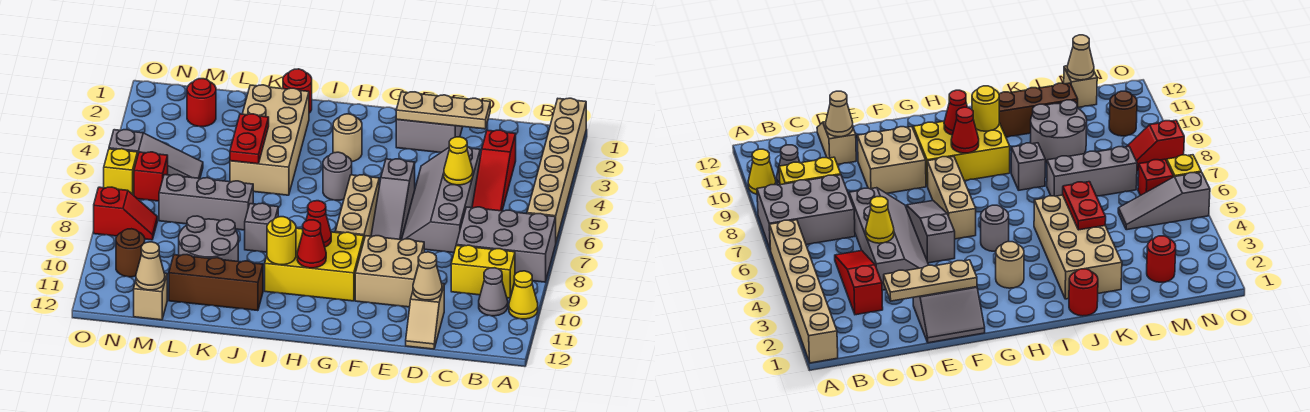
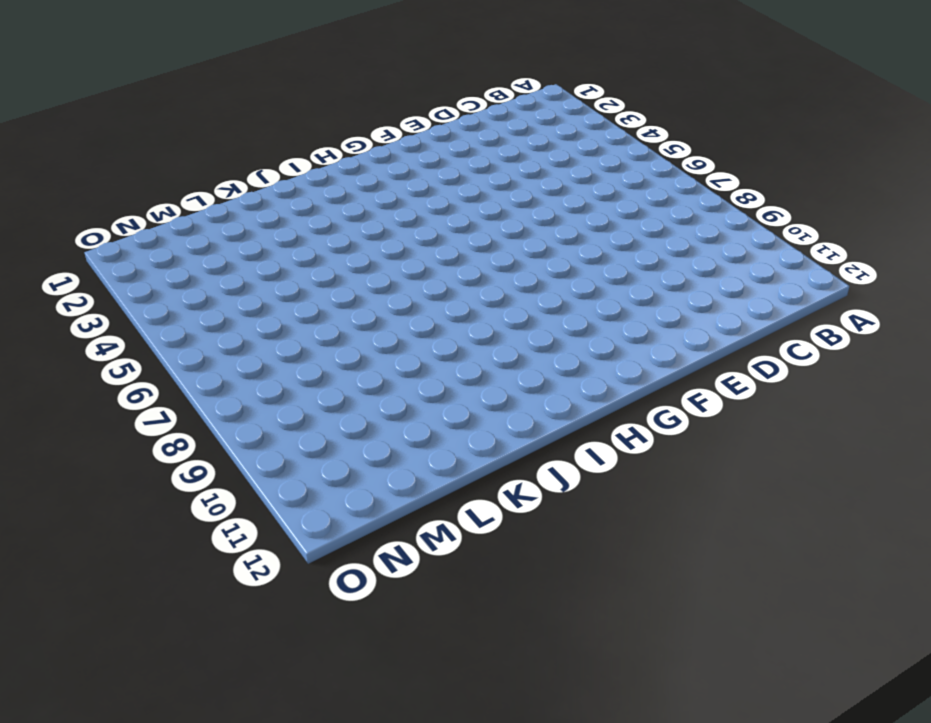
none -> tan 1x6 brick [527,98,586,241]
none -> grey 2x3 brick [456,207,556,282]
none -> yellow 1x1 cone [509,271,538,319]
none -> yellow 1x2 brick [451,245,515,298]

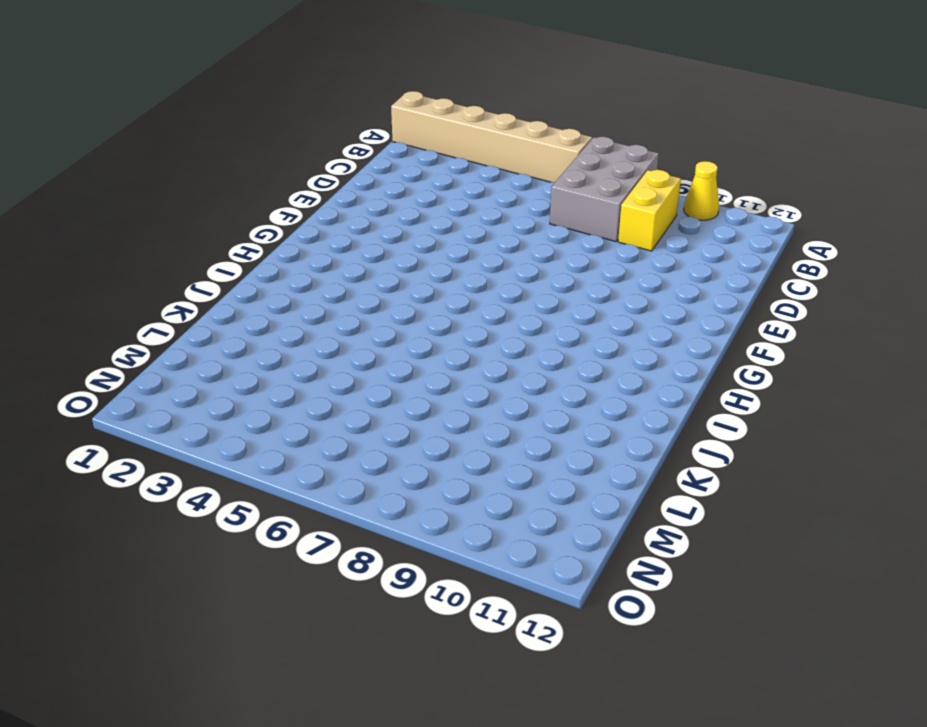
none -> grey 1x1 cone [479,268,508,316]
none -> red 1x3 slope [472,130,516,211]
none -> grey 2x4 slope [402,147,480,253]
none -> tan 1x2 slope [406,283,444,349]

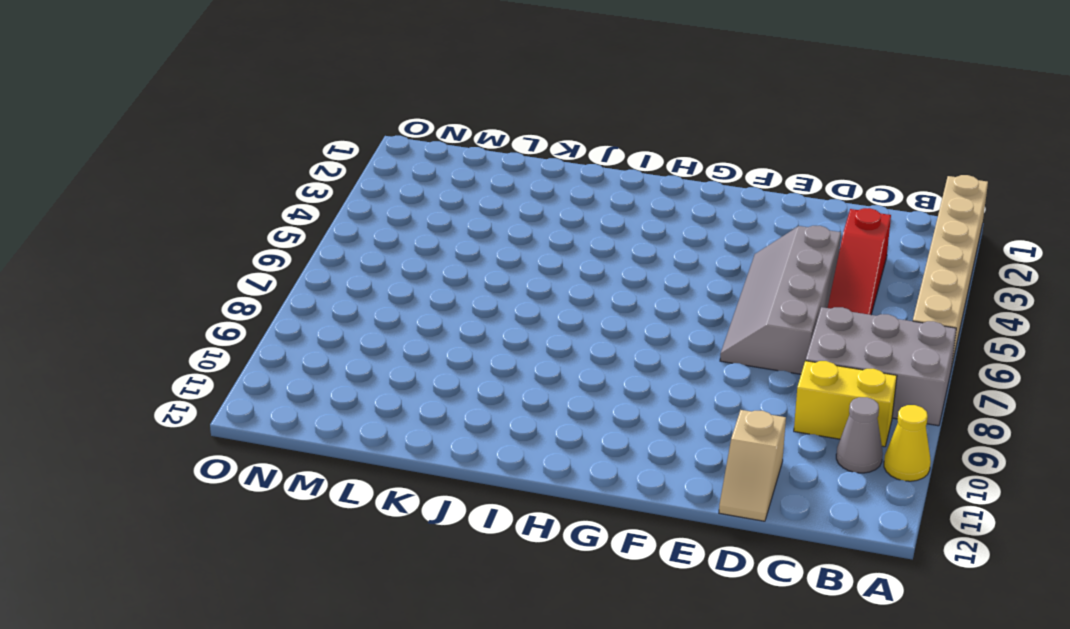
none -> grey 2x2 slope [396,120,463,152]
none -> tan 2x2 brick [355,236,424,307]
none -> grey 1x3 slope [371,159,415,239]
none -> tan 1x3 brick [335,175,379,239]

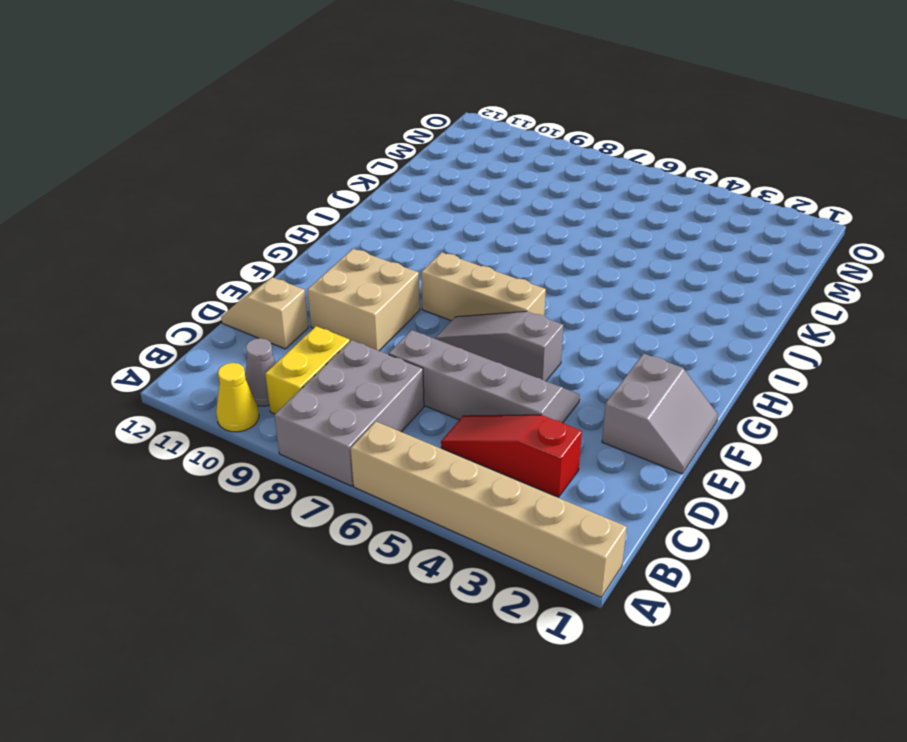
none -> yellow 2x3 brick [265,228,364,301]
none -> tan 1x1 round brick [333,114,362,162]
none -> grey 1x1 round brick [323,152,352,200]
none -> red 1x1 round brick [283,69,312,113]

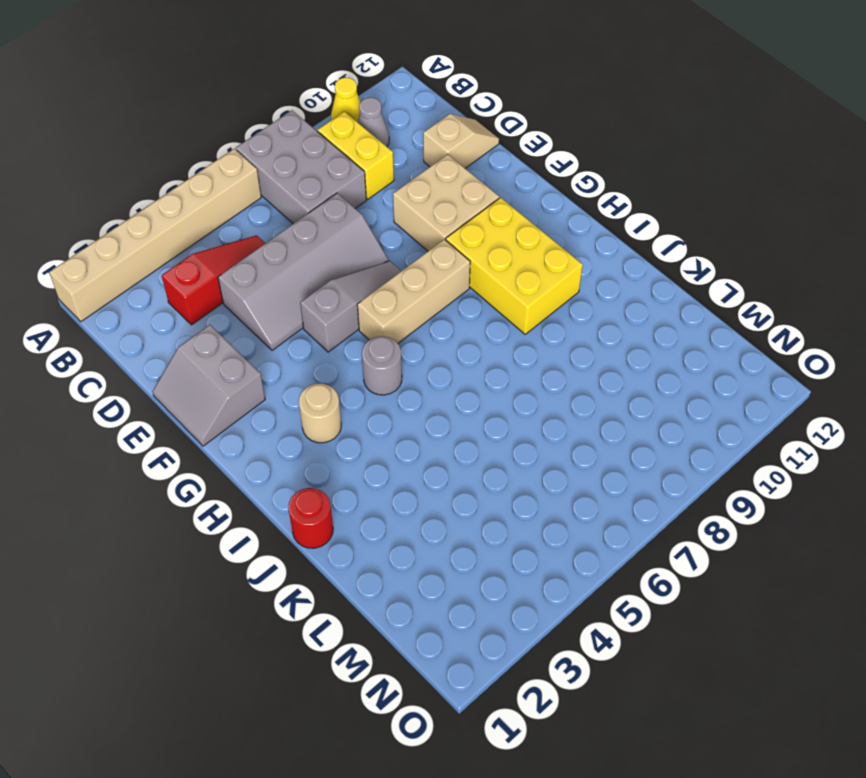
none -> tan 2x4 brick [230,85,309,195]
none -> grey 1x1 brick [245,203,278,252]
none -> brown 1x3 brick [169,255,263,311]
none -> grey 1x3 brick [159,174,253,230]

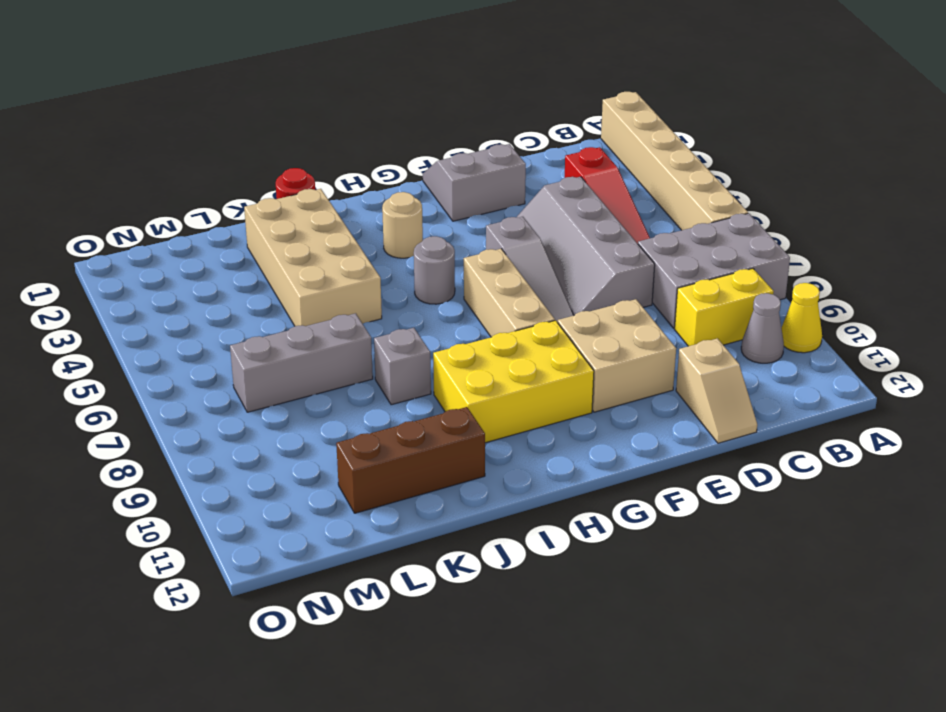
none -> grey 2x2 round brick [179,216,238,261]
none -> red 1x1 round brick [187,79,216,127]
none -> grey 1x3 slope [109,130,203,178]
none -> tan 1x1 brick [134,273,167,320]

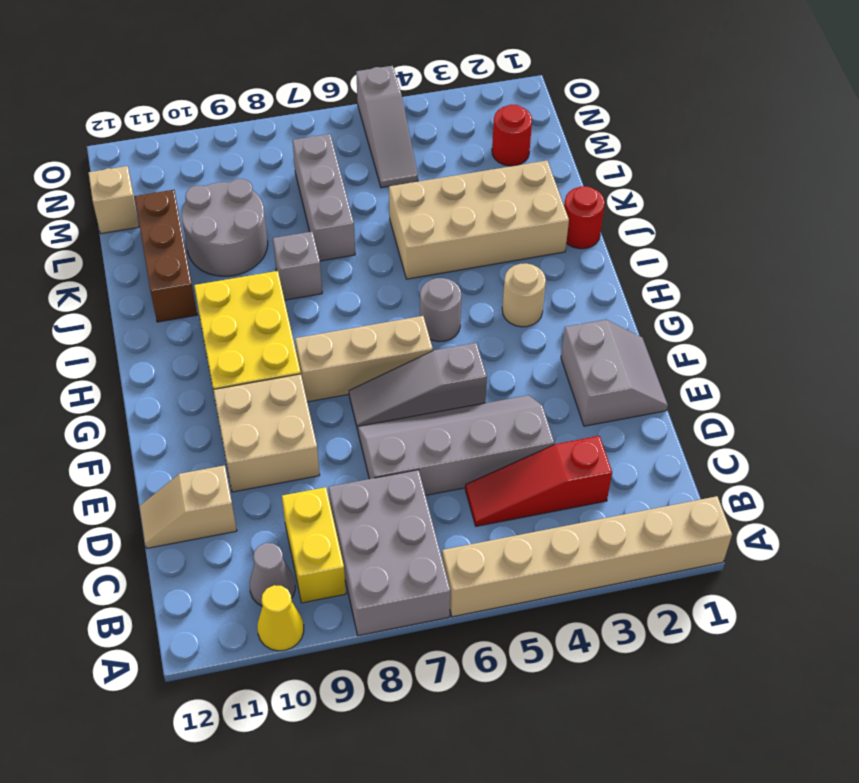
none -> red 1x1 brick [134,152,168,201]
none -> red 1x2 slope [94,187,157,240]
none -> brown 1x1 round brick [116,229,145,277]
none -> yellow 1x1 brick [104,149,137,195]

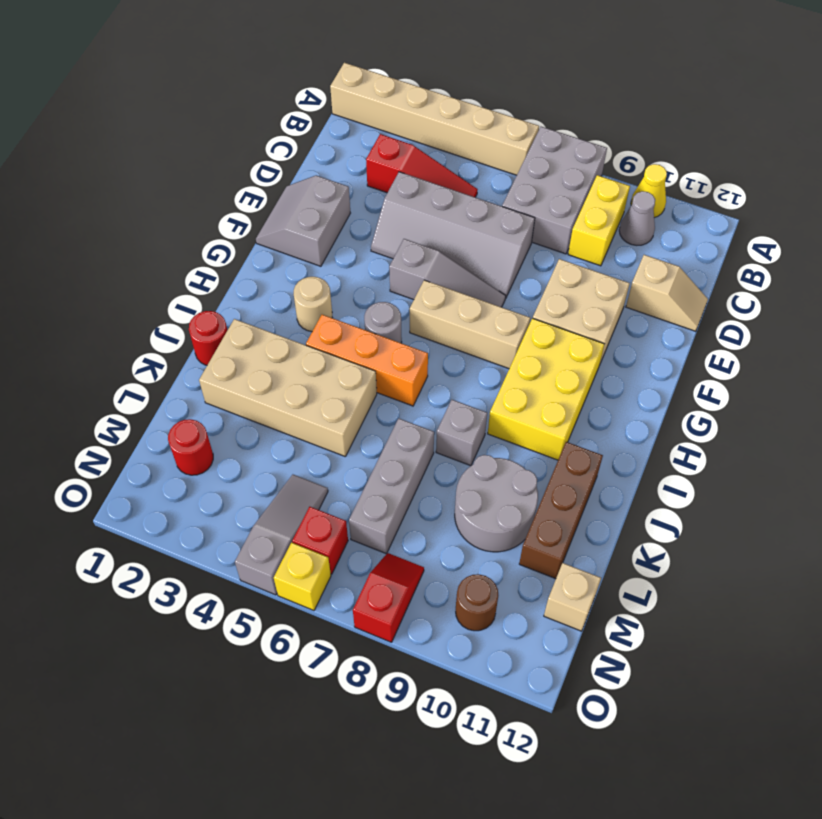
orange 1x3 brick [306,315,428,406] -> none
none -> tan 1x3 plate [396,92,490,129]
none -> yellow 1x1 cone [444,137,473,185]
none -> tan 1x1 cone [413,252,442,300]
none -> red 1x1 cone [306,201,331,247]

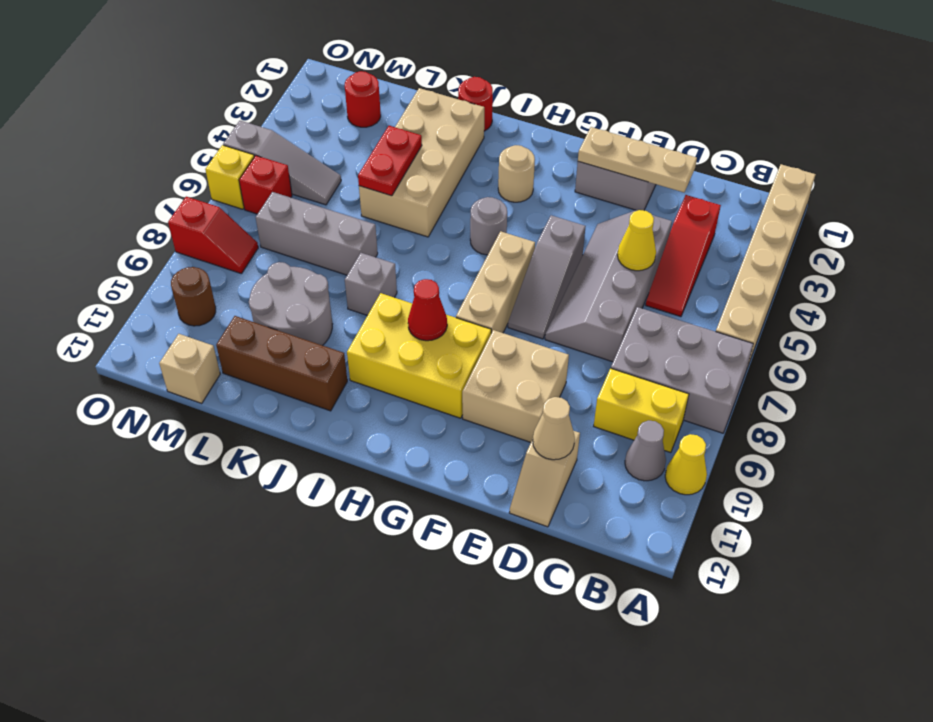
none -> red 1x1 cone [297,220,326,268]
none -> yellow 1x1 round brick [267,217,296,265]
none -> tan 1x1 cone [136,242,165,290]

